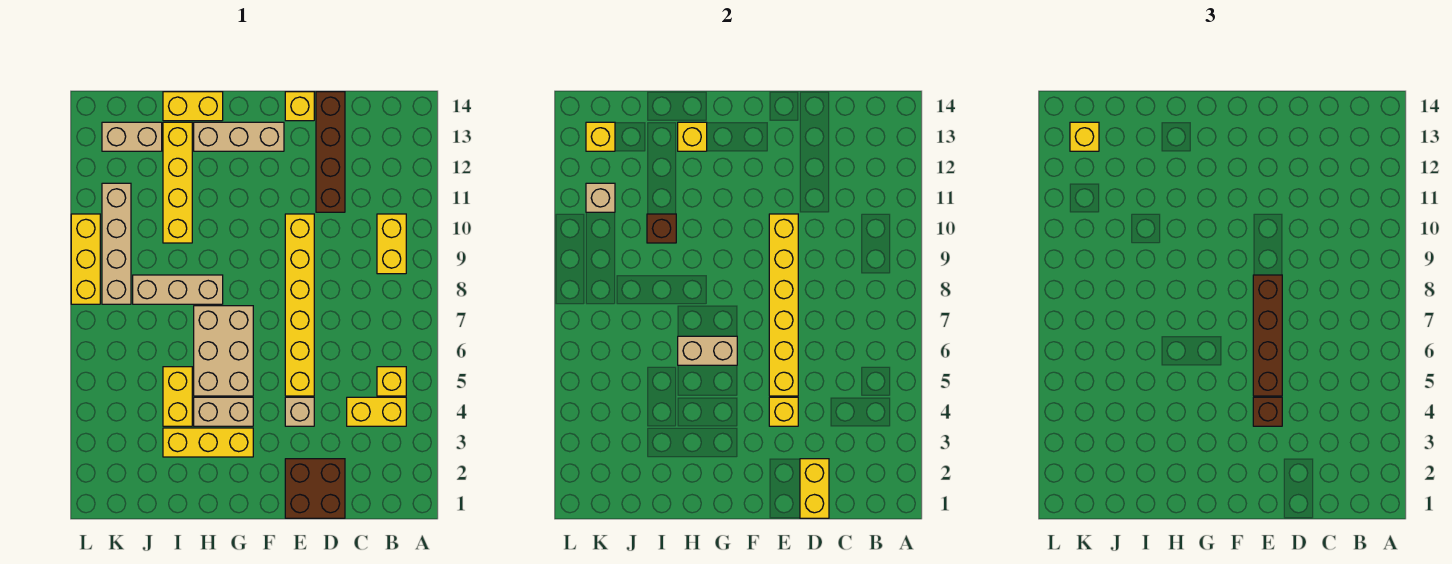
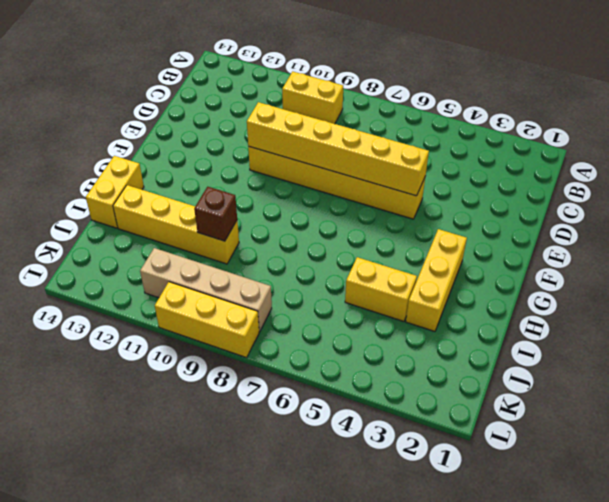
none -> yellow 1x2 brick [347,397,406,426]
none -> yellow 1x1 brick [377,367,406,396]
none -> brown 2x2 brick [285,459,345,518]
none -> brown 1x4 brick [316,92,345,212]

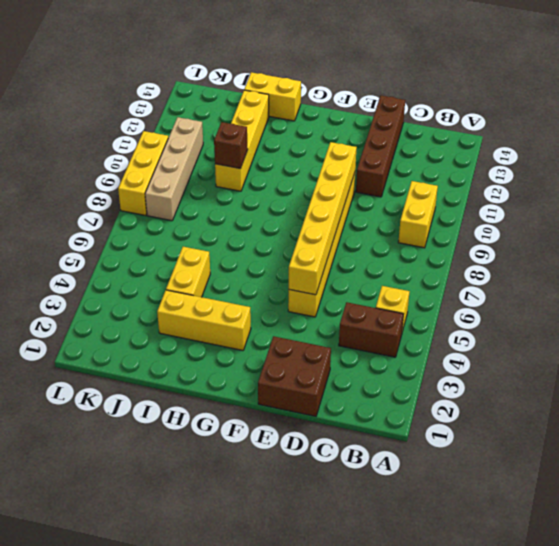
brown 1x2 brick [339,302,403,357] -> yellow 1x2 brick [347,397,406,426]
none -> tan 1x1 brick [285,397,314,426]
none -> yellow 1x1 brick [285,92,314,121]
none -> tan 1x3 brick [194,122,284,151]
none -> tan 1x2 brick [194,397,253,426]

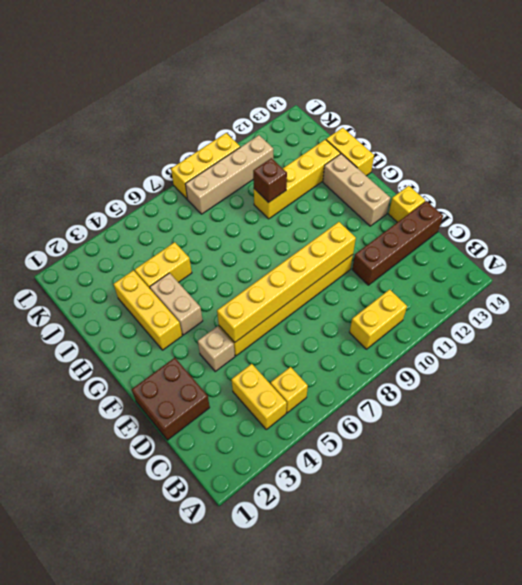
none -> tan 2x3 brick [194,306,253,396]
none -> tan 1x3 brick [133,275,223,304]
none -> tan 1x2 brick [102,122,162,151]
none -> yellow 1x2 brick [800,459,829,518]

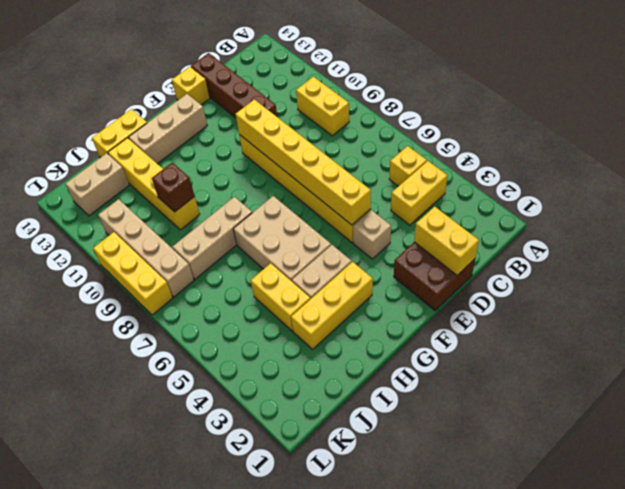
none -> yellow 1x1 brick [769,397,798,426]
none -> tan 1x2 brick [678,336,737,365]
none -> yellow 1x1 brick [678,122,707,151]
none -> tan 1x1 brick [586,183,615,212]

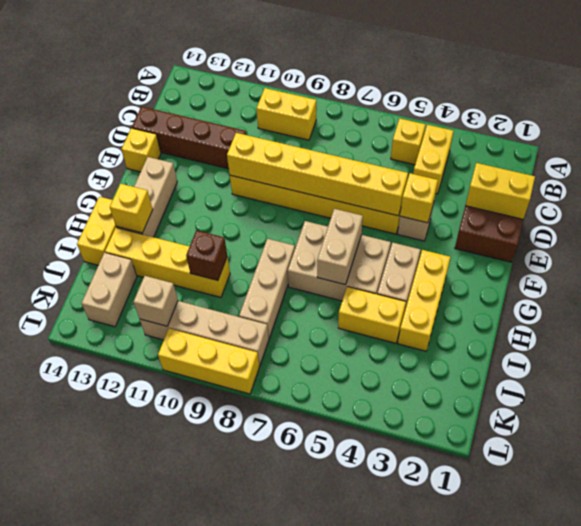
none -> yellow 1x1 brick [586,122,615,151]
none -> brown 1x1 brick [1253,397,1282,426]
none -> brown 1x4 brick [1253,275,1282,396]
none -> yellow 1x1 brick [1070,122,1099,151]

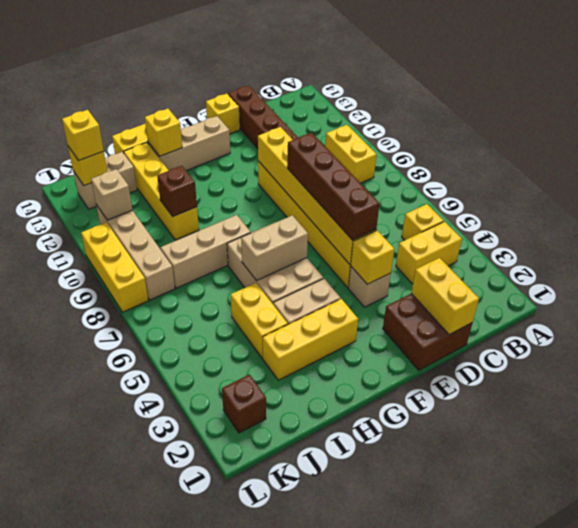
brown 1x1 brick [222,375,266,433] -> brown 1x1 brick moved to [1253,397,1282,426]

